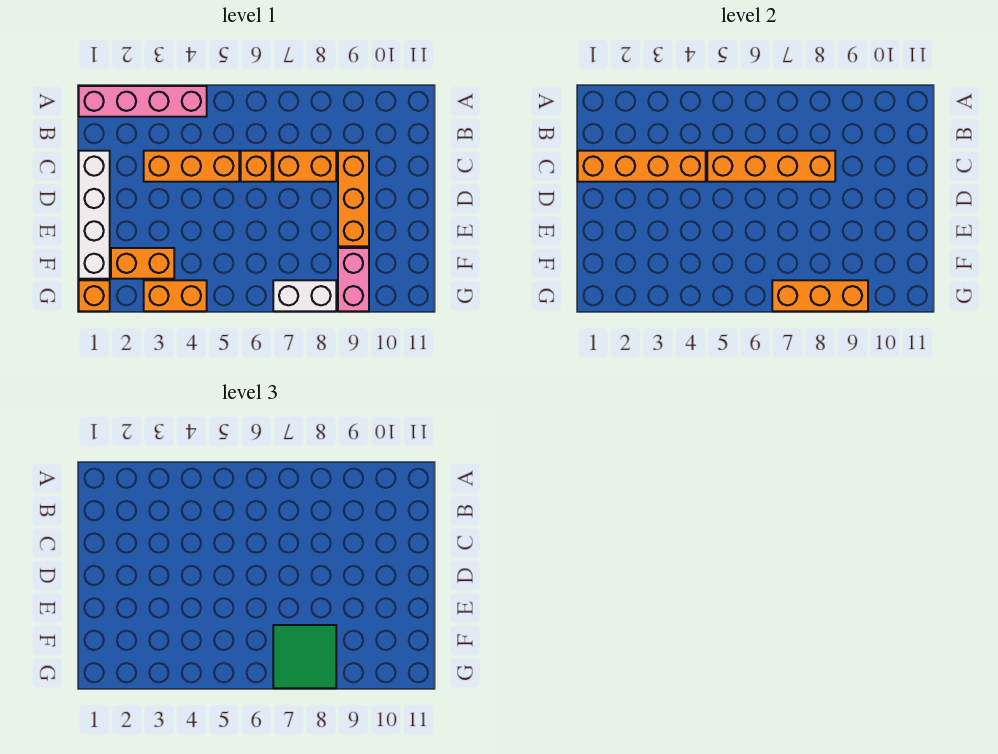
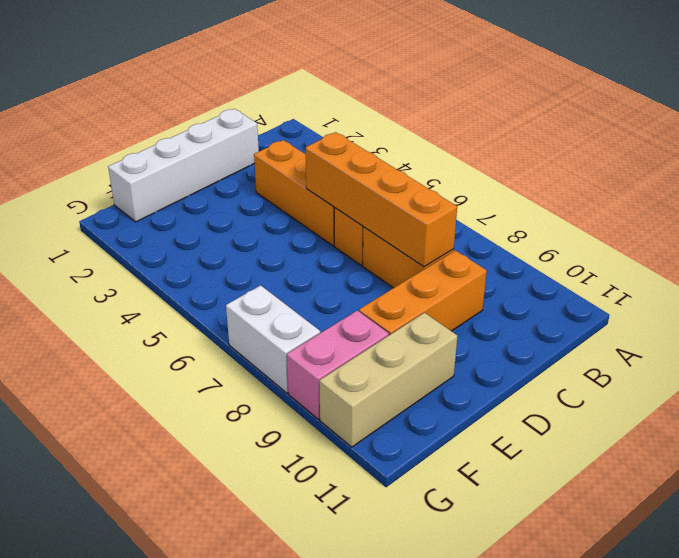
tan 1x3 brick [319,313,457,447] -> none
none -> pink 1x4 brick [79,86,207,117]
none -> orange 1x2 brick [111,248,174,279]
none -> orange 1x1 brick [79,280,110,311]

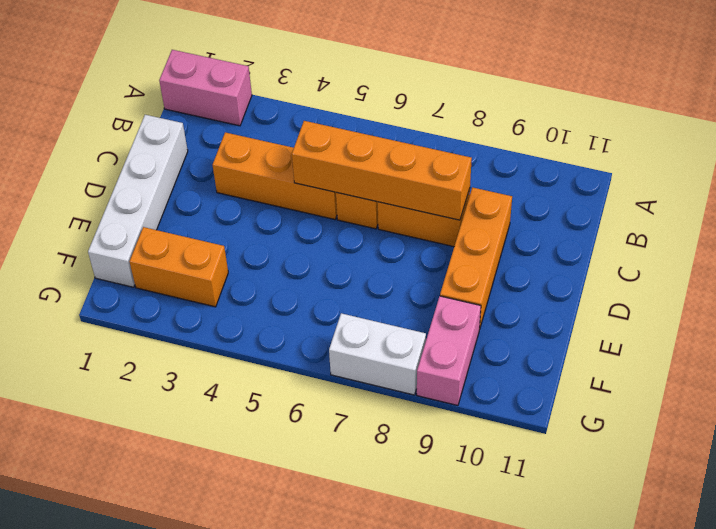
pink 1x2 brick [159,50,252,126] -> pink 1x4 brick [79,86,207,117]
none -> orange 1x1 brick [79,280,110,311]
none -> orange 1x2 brick [144,280,207,311]
none -> orange 1x4 brick [578,151,706,182]

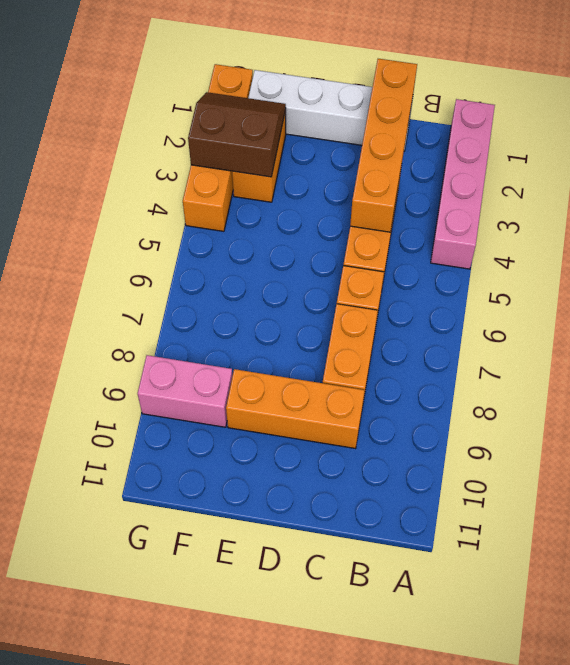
brown 2x2 slope [188,92,286,177] -> none
none -> white 1x2 brick [273,280,336,311]
none -> orange 1x4 brick [707,151,835,182]
none -> orange 1x3 brick [772,280,868,311]

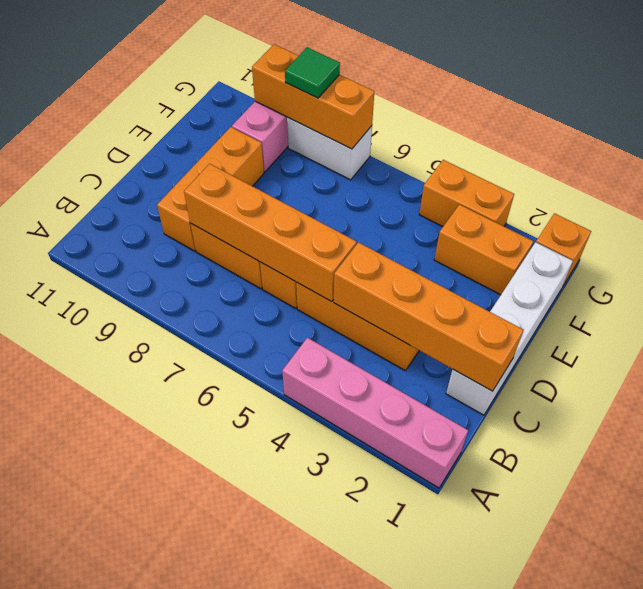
green 1x1 tile [285,47,340,98] -> green 2x2 tile [273,625,336,688]

